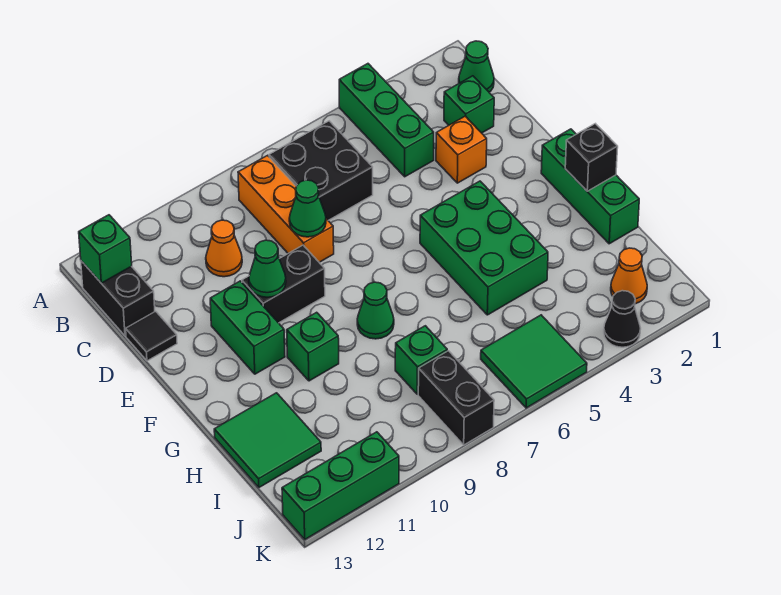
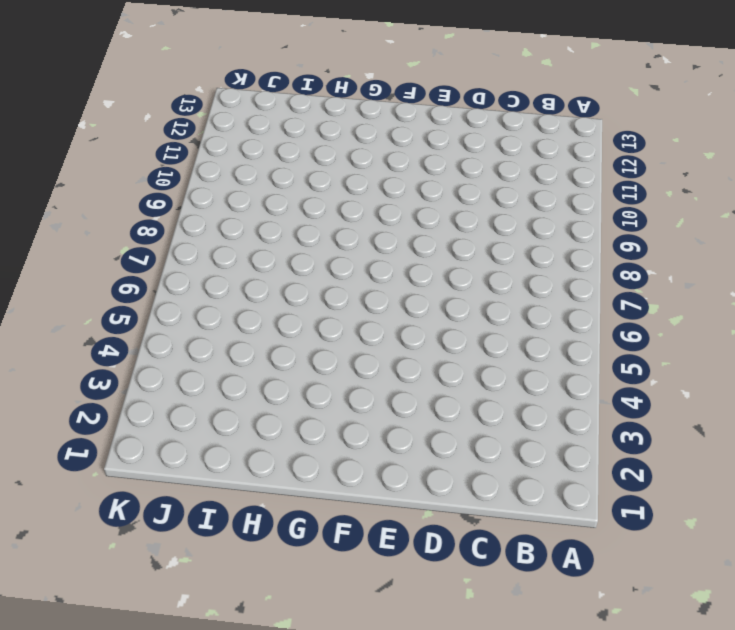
none -> green 1x3 brick [339,64,434,177]
none -> green 1x1 cone [459,41,494,92]
none -> black 2x2 brick [269,121,373,220]

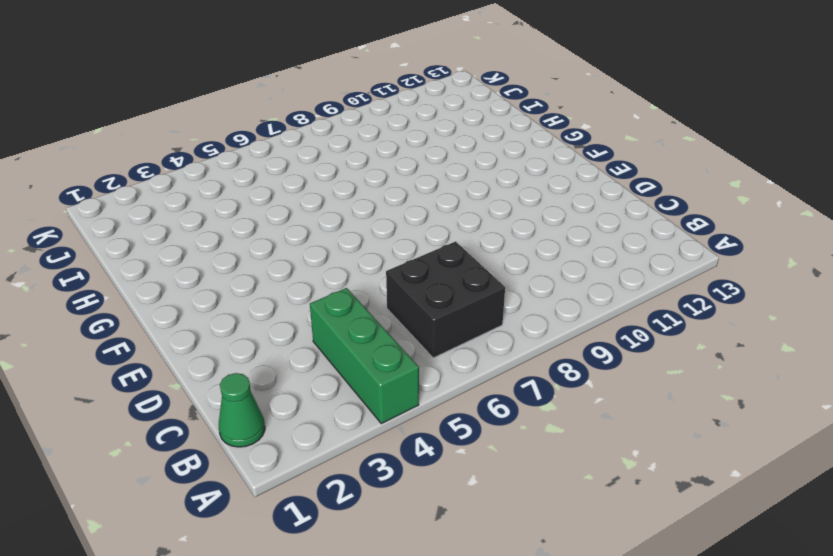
none -> orange 1x3 brick [238,155,334,262]
none -> black 1x2 brick [81,261,155,336]
none -> green 1x1 brick [444,76,494,133]

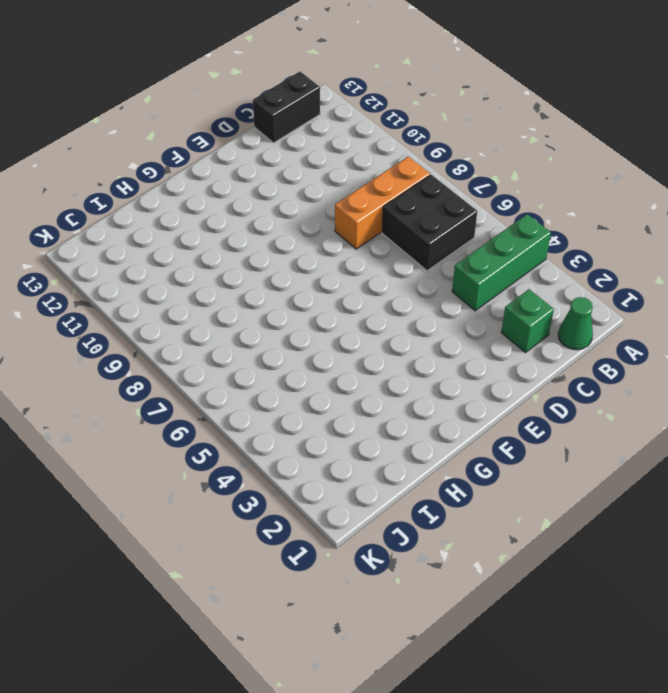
none -> orange 1x1 cone [206,220,242,277]
none -> orange 1x1 brick [436,116,487,183]
none -> black 1x1 tile [126,311,177,361]

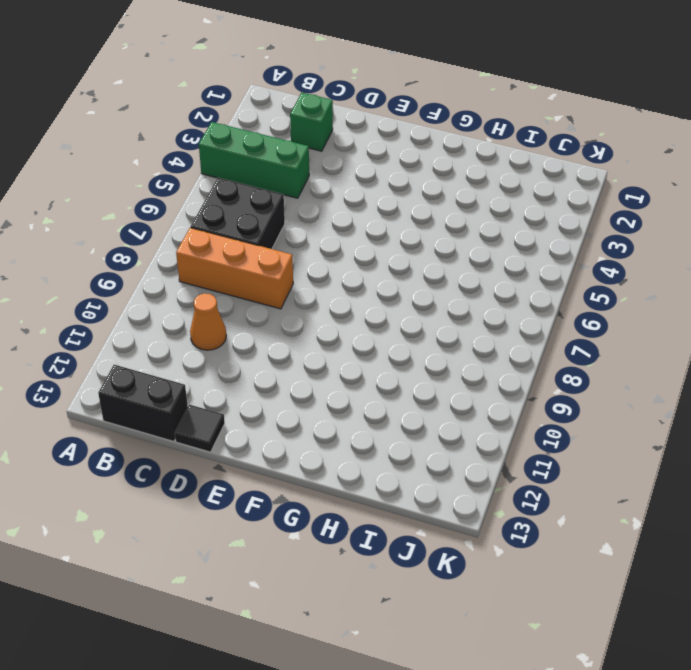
none -> green 1x1 cone [459,41,494,92]
none -> orange 1x1 brick [436,116,487,183]
none -> black 1x2 brick [242,245,325,323]

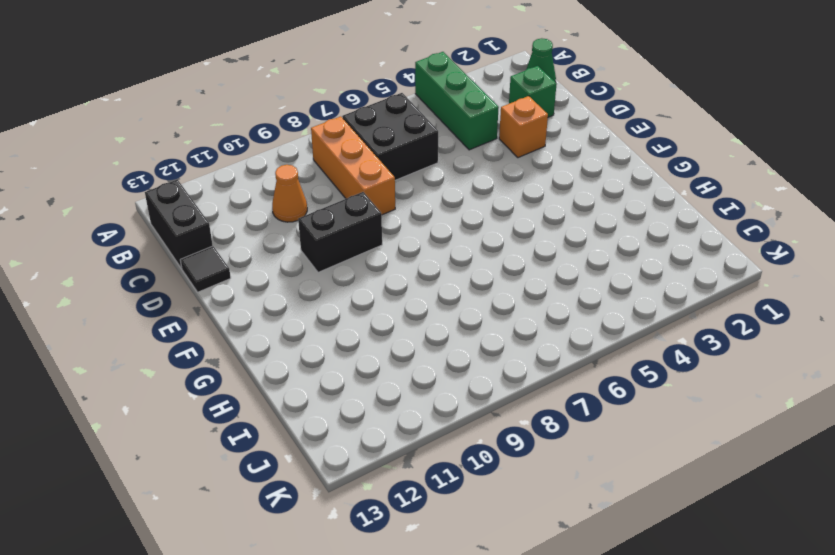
none -> green 1x2 brick [210,281,285,374]
none -> green 1x3 brick [541,129,639,244]
none -> green 2x3 brick [420,181,548,315]

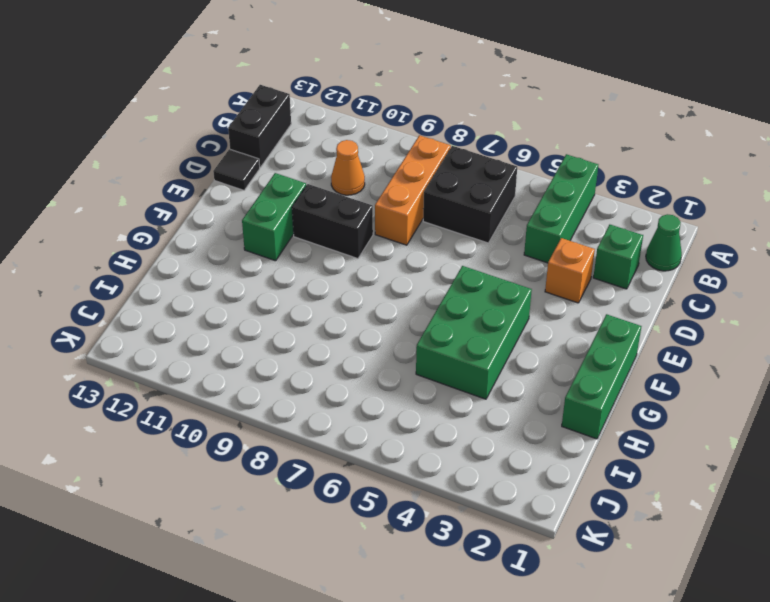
none -> green 1x1 cone [357,282,394,339]
none -> green 1x1 brick [287,312,339,381]
none -> green 2x2 tile [214,393,321,487]

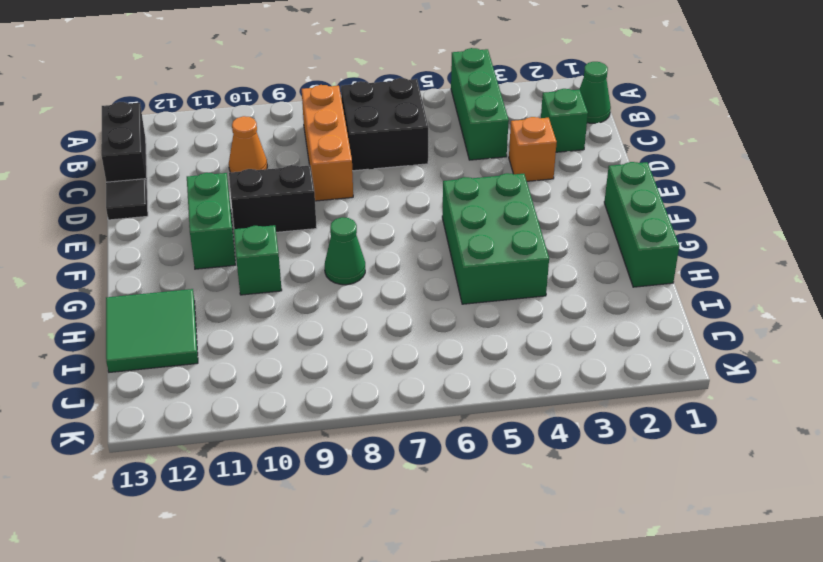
none -> green 1x1 brick [395,326,447,394]
none -> orange 1x1 cone [611,248,647,304]
none -> green 2x2 tile [481,315,587,408]

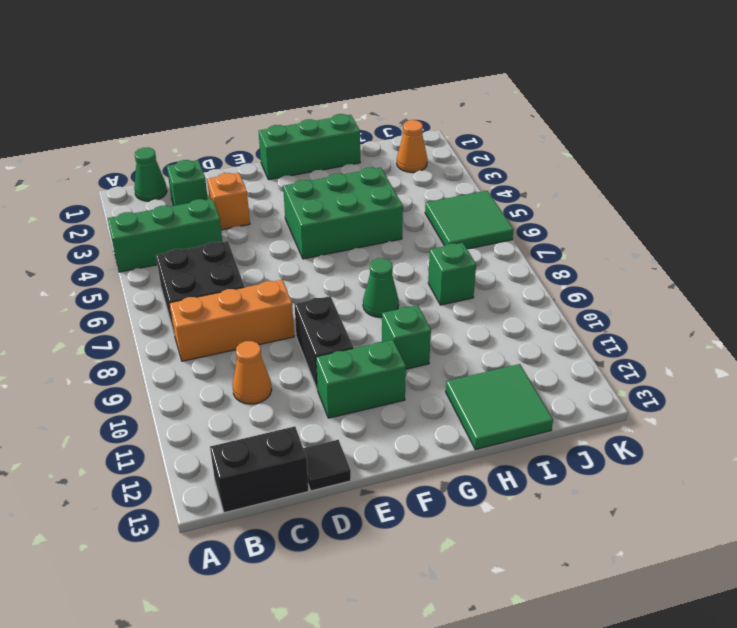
none -> black 1x2 brick [418,351,494,445]
none -> black 1x1 cone [604,291,641,347]
none -> green 1x3 brick [282,432,399,539]

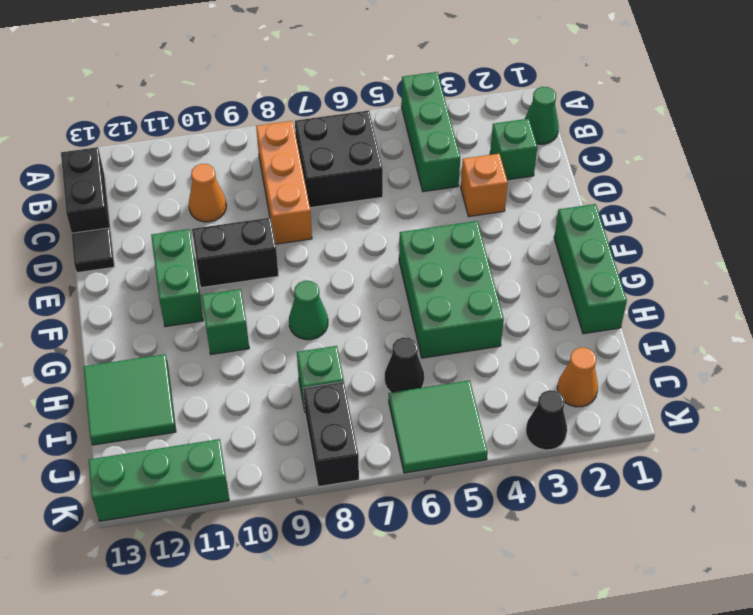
black 1x1 cone [385,337,424,392] -> none
none -> green 1x1 brick [79,215,132,283]
none -> green 1x1 cone [289,180,326,237]
none -> green 1x1 cone [249,240,286,297]

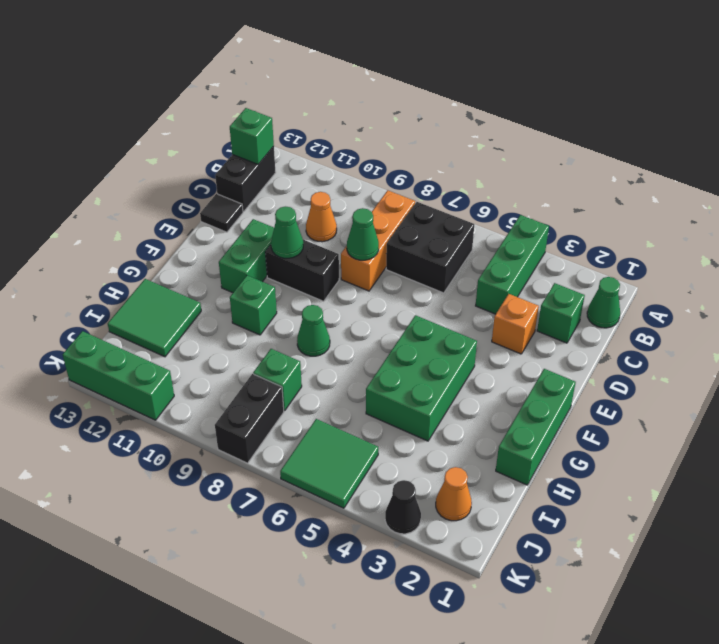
none -> black 1x1 brick [565,124,618,191]

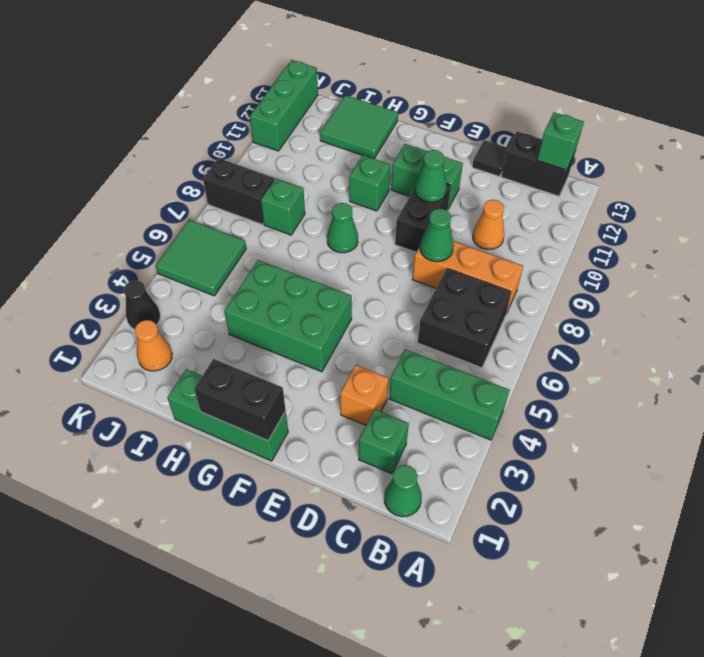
black 1x2 brick [194,359,286,441] -> black 1x1 brick [565,124,618,191]

